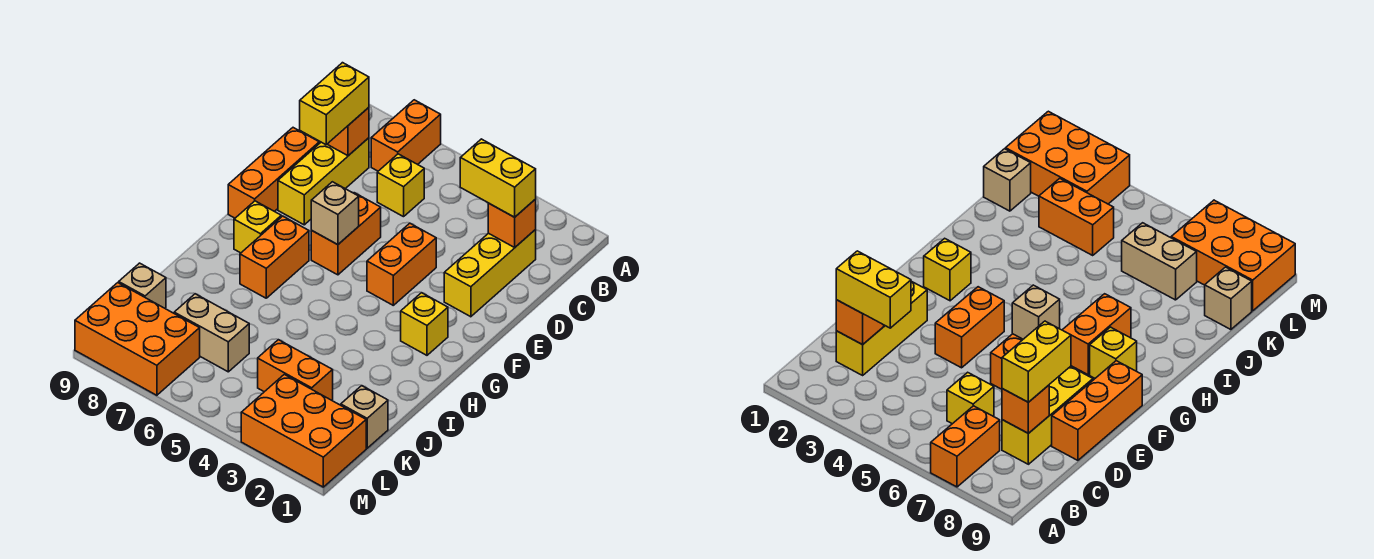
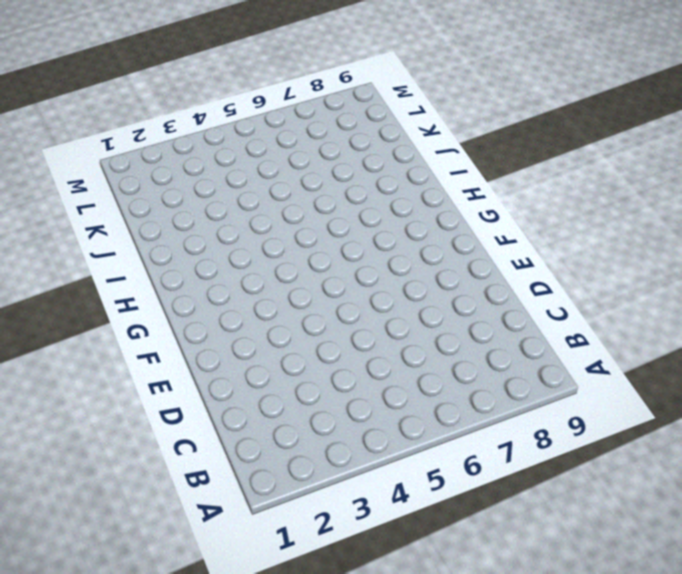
none -> orange 1x2 brick [371,100,441,171]
none -> yellow 1x3 brick [444,230,536,317]
none -> yellow 1x1 brick [377,154,424,217]

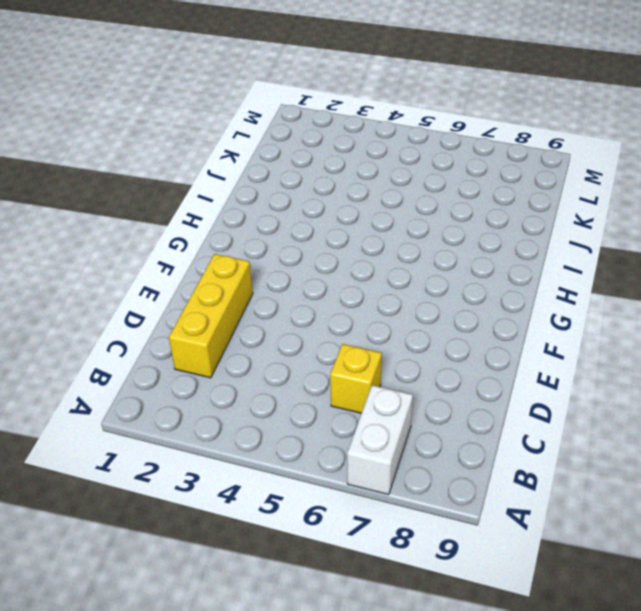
white 1x2 brick [347,385,413,495] -> orange 1x2 brick [371,100,441,171]
none -> yellow 1x3 brick [278,138,369,225]
none -> orange 1x3 brick [228,128,319,218]
none -> orange 1x2 brick [367,223,436,305]

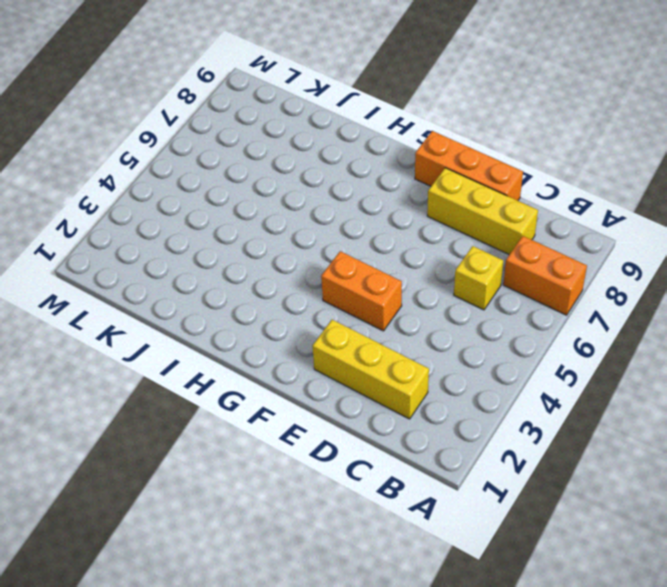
none -> orange 1x2 brick [311,193,381,275]
none -> yellow 1x1 brick [401,293,448,355]
none -> orange 1x2 brick [240,216,309,298]

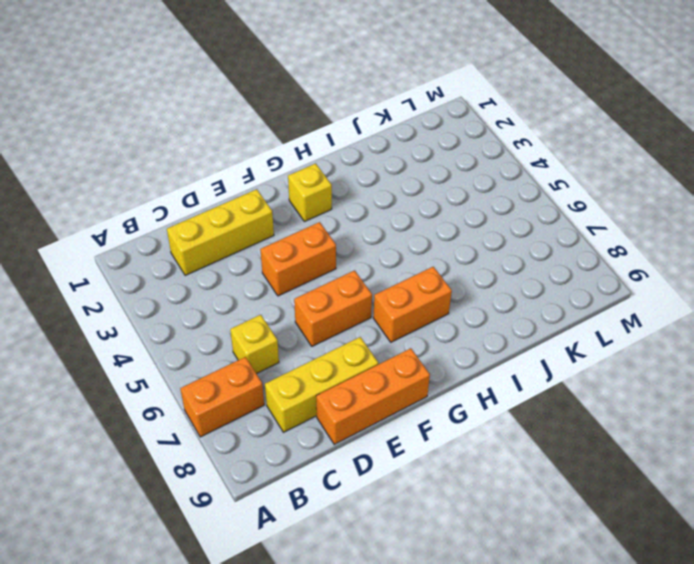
none -> yellow 1x1 brick [234,201,281,253]
none -> tan 1x1 brick [341,386,388,448]
none -> orange 1x2 brick [258,340,333,400]

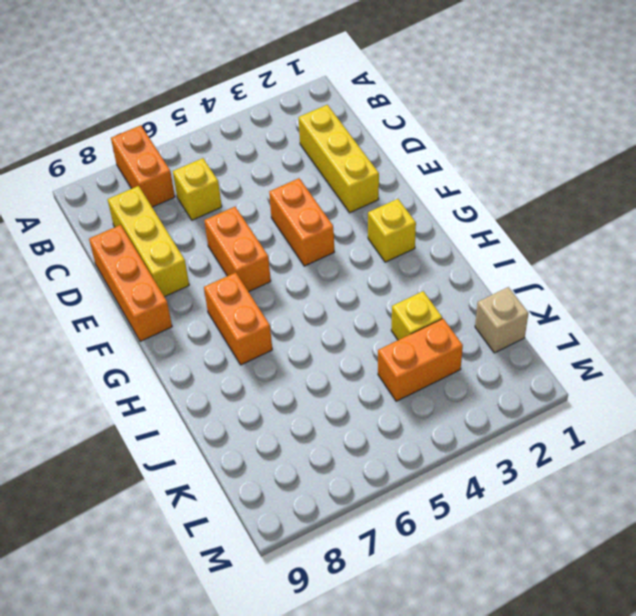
yellow 1x1 brick [391,291,442,340] -> yellow 1x1 brick moved to [234,201,281,253]
none -> tan 1x2 brick [174,294,249,372]
none -> tan 1x1 brick [119,263,166,308]
none -> orange 2x3 brick [241,374,366,487]

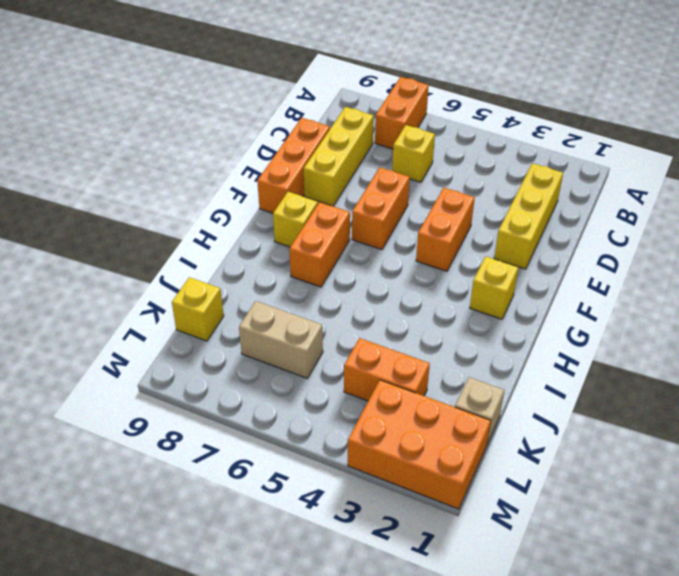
yellow 1x1 brick [172,277,224,341] -> tan 1x1 brick [119,263,166,308]
none -> orange 2x3 brick [75,283,200,395]
none -> orange 1x1 brick [488,200,536,247]
none -> orange 1x1 brick [327,108,369,156]

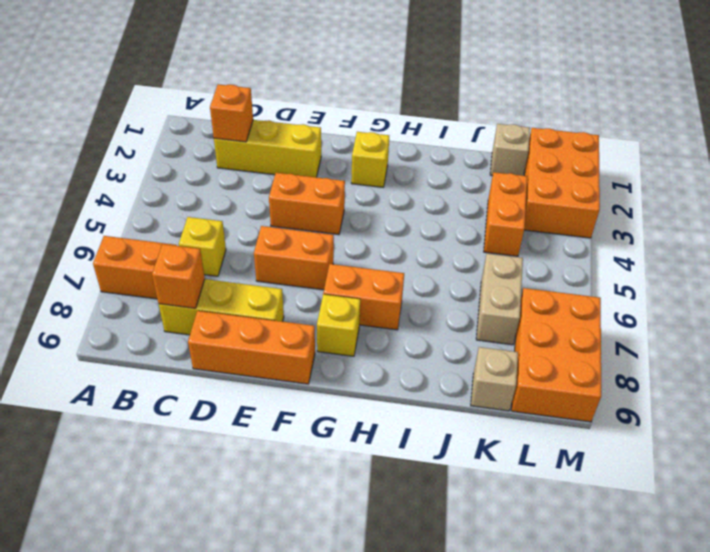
none -> tan 1x1 brick [311,182,359,245]
none -> yellow 1x2 brick [460,139,536,217]
none -> yellow 1x2 brick [300,63,369,145]

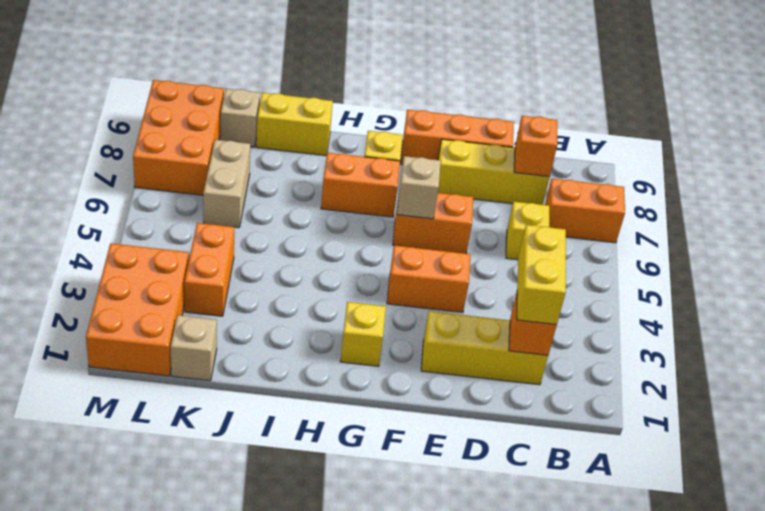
yellow 1x2 brick [256,93,333,156] -> yellow 1x2 brick moved to [300,63,369,145]

